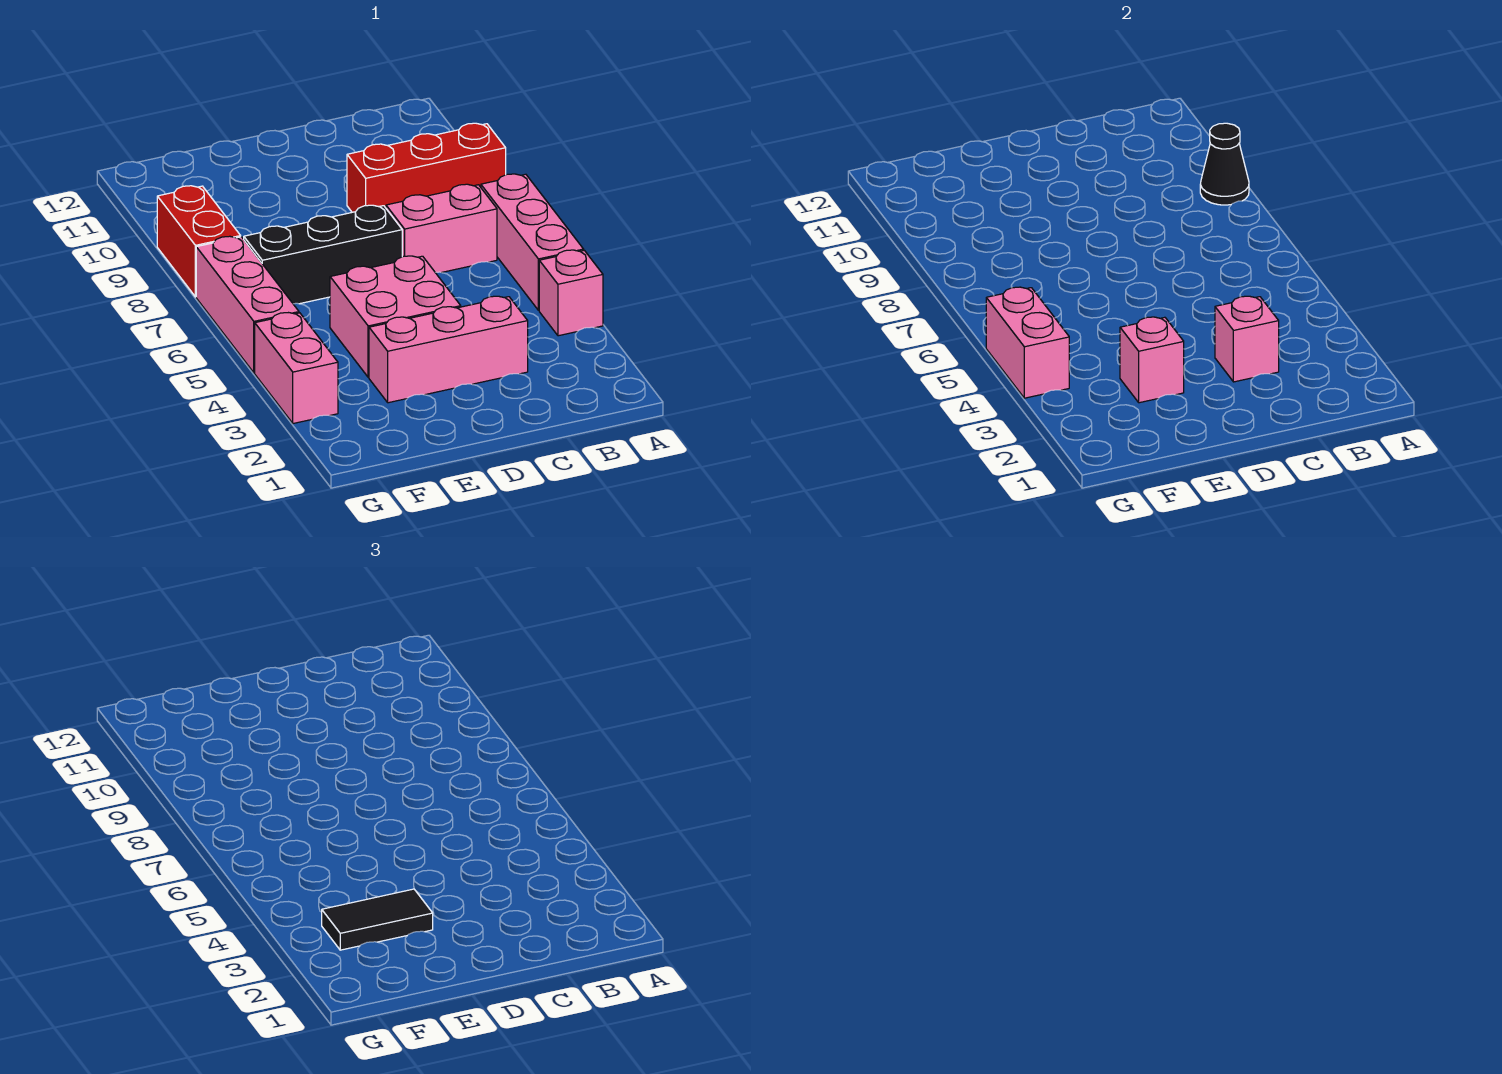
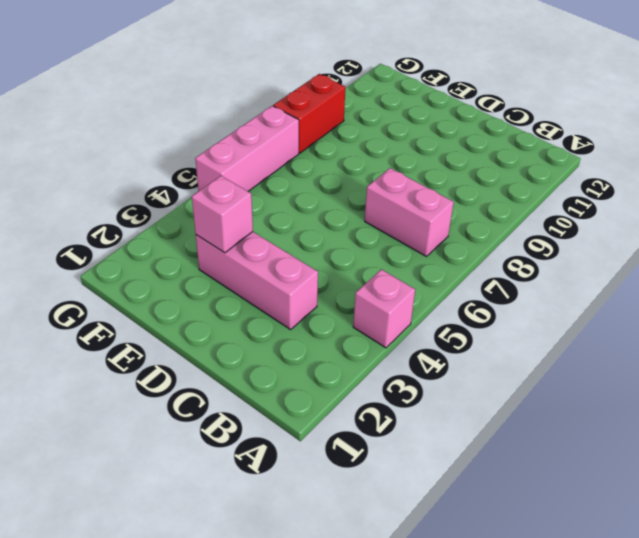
none -> pink 1x3 brick [481,174,584,310]
none -> red 1x3 brick [347,123,506,212]
none -> pink 2x2 brick [330,256,461,377]

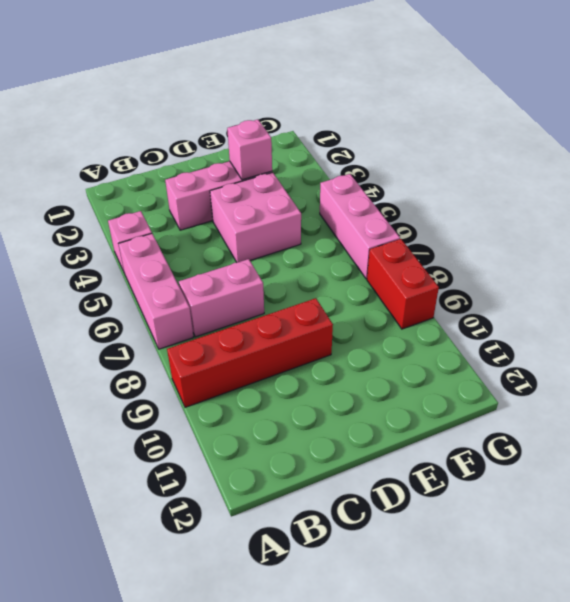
red 1x4 brick [167,298,333,407] -> red 1x3 brick [347,123,506,212]
none -> black 1x3 brick [244,205,402,304]
none -> pink 1x2 brick [255,313,338,424]
none -> black 1x1 cone [1200,123,1249,205]

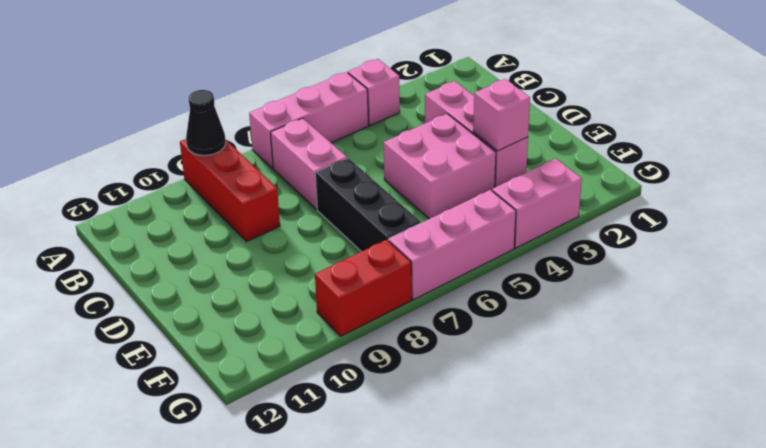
none -> pink 1x1 brick [1215,296,1279,382]
none -> pink 1x2 brick [986,287,1069,398]
none -> black 1x2 tile [322,889,433,950]

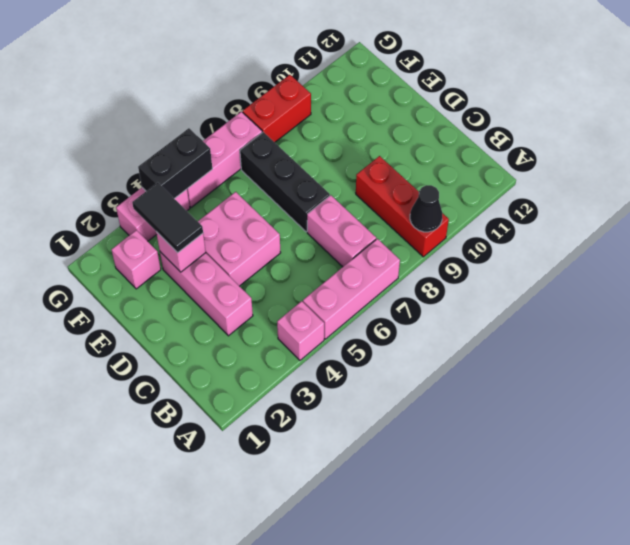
pink 1x1 brick [111,230,161,289] -> pink 1x1 brick moved to [1215,296,1279,382]
black 1x2 brick [138,128,212,199] -> pink 1x2 brick [986,287,1069,398]

